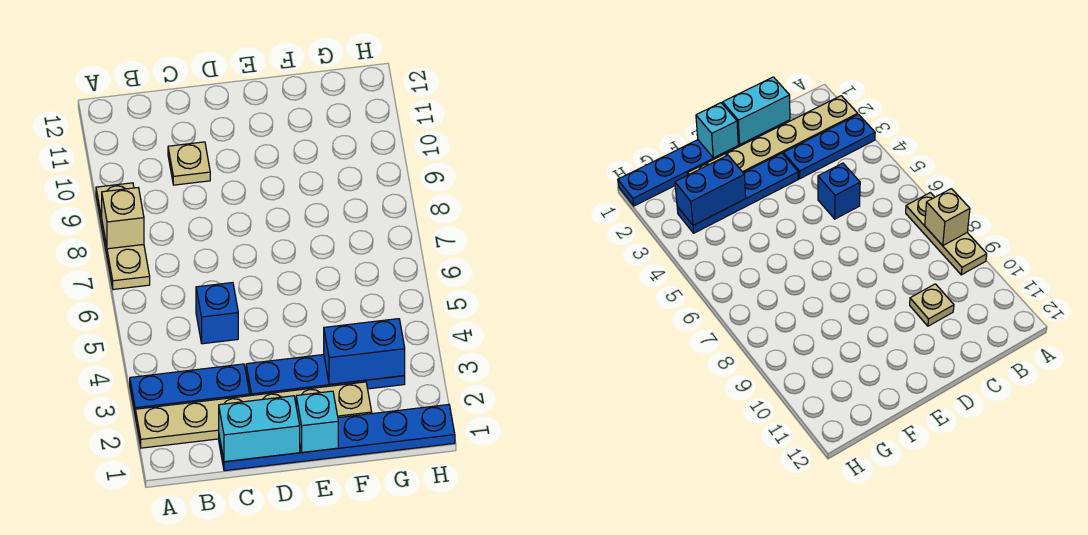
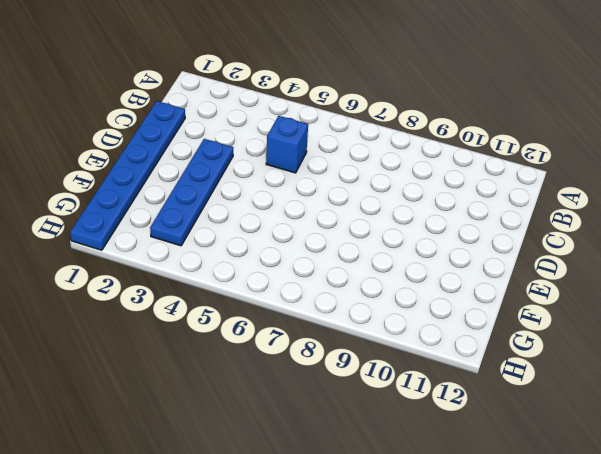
none -> tan 1x6 plate [135,382,372,448]
none -> blue 1x3 plate [130,364,250,413]

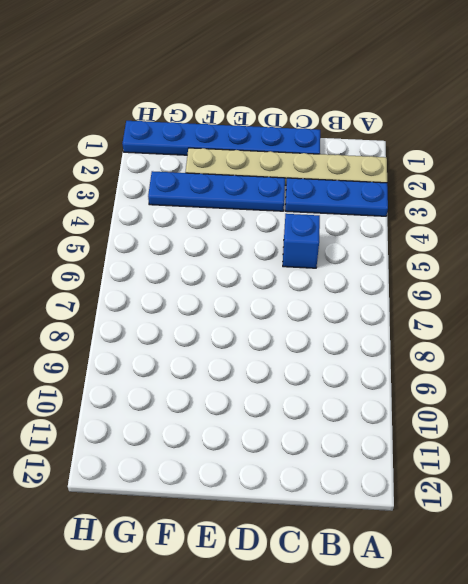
none -> tan 1x3 plate [96,183,150,289]
none -> tan 1x1 plate [168,142,210,185]

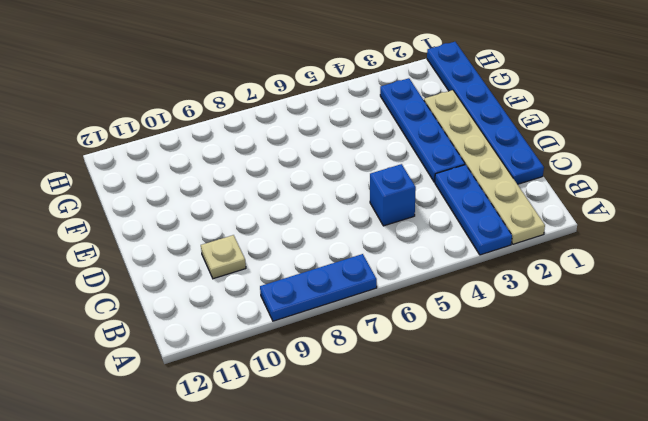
blue 1x3 plate [260,254,377,321] -> tan 1x3 plate [96,183,150,289]
none -> tan 1x1 brick [102,188,144,249]
none -> cyan 1x2 brick [219,396,300,462]

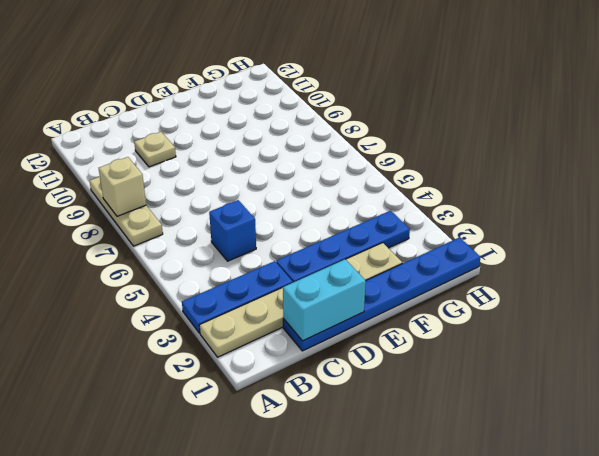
none -> cyan 1x1 brick [296,391,338,452]
none -> blue 1x2 brick [324,319,405,384]

